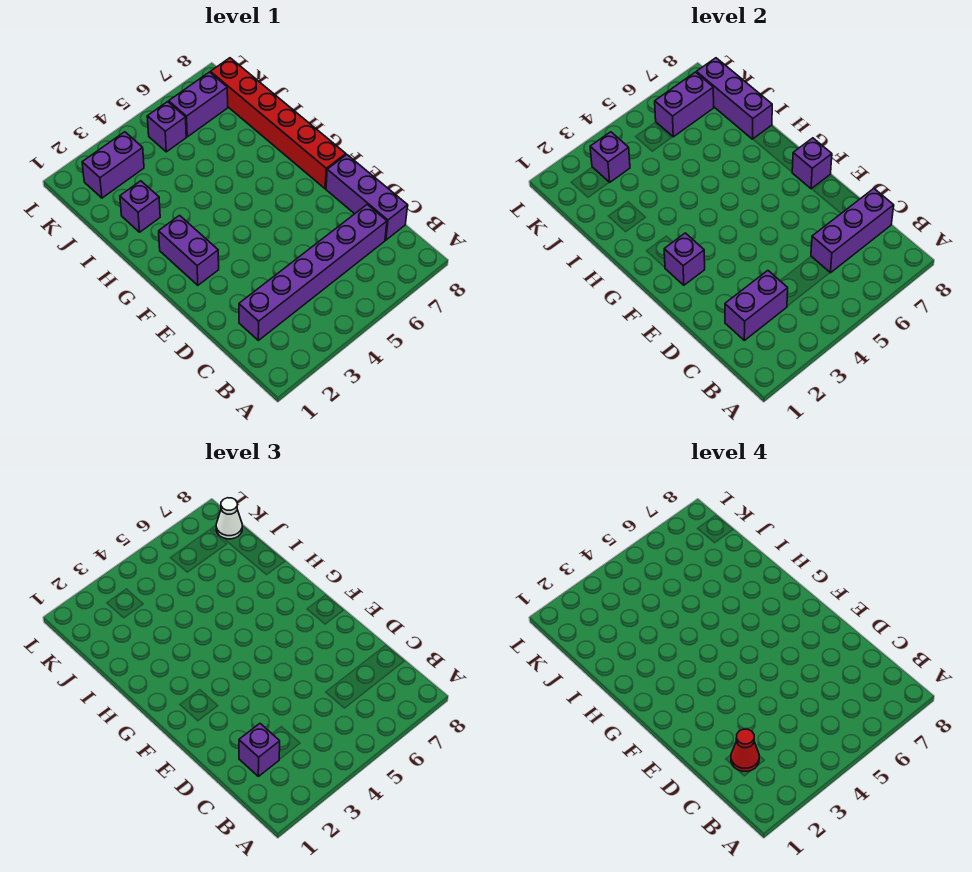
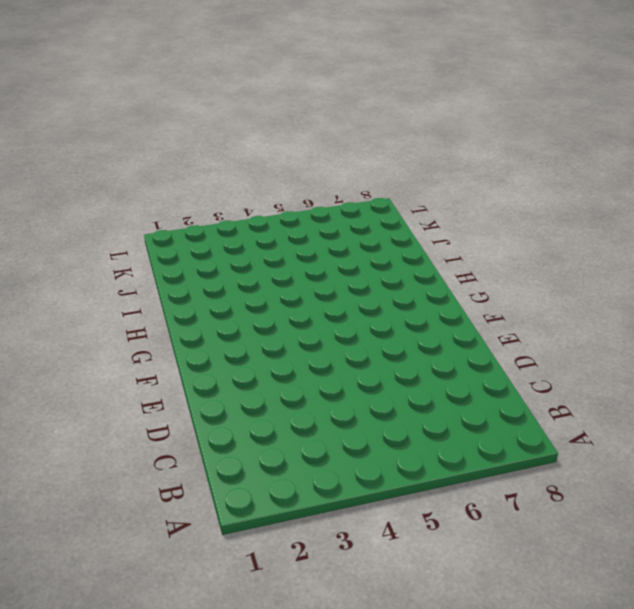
none -> purple 1x6 brick [239,205,387,340]
none -> purple 1x3 brick [326,155,408,240]
none -> purple 1x2 brick [159,216,219,285]

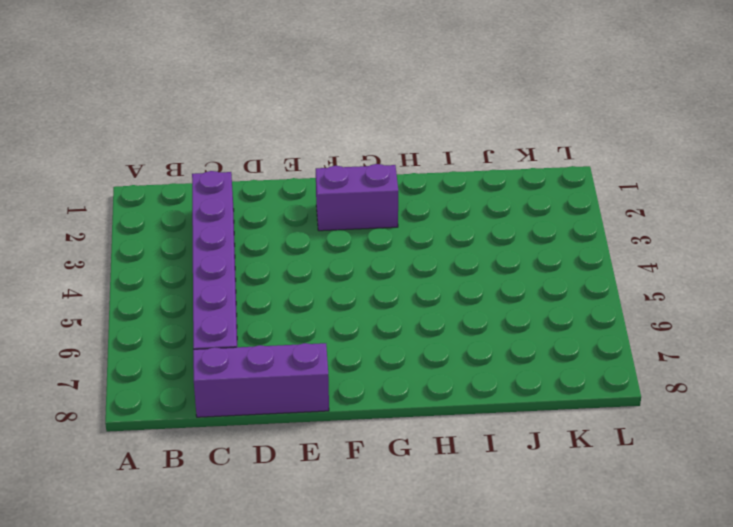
none -> red 1x6 brick [210,58,346,189]
none -> purple 1x1 brick [120,181,160,232]
none -> purple 1x2 brick [82,132,144,198]

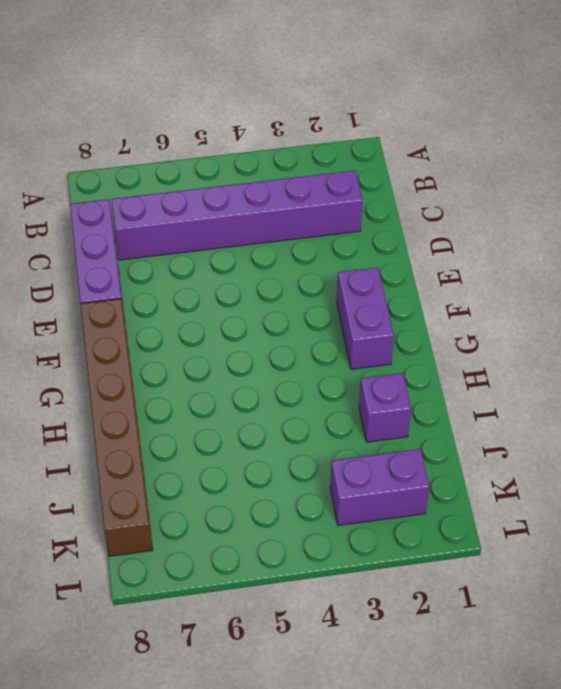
brown 1x6 brick [81,299,153,556] -> red 1x6 brick [210,58,346,189]
none -> purple 1x1 brick [147,102,186,152]
none -> purple 1x2 brick [169,72,228,137]
none -> purple 1x2 brick [725,271,788,340]

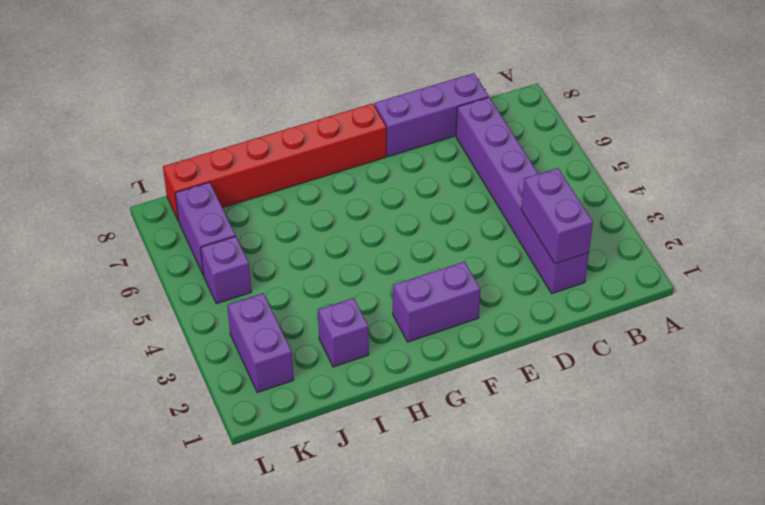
none -> purple 1x3 brick [811,189,894,273]
none -> purple 1x1 brick [664,233,705,285]
none -> purple 1x1 brick [792,138,832,189]

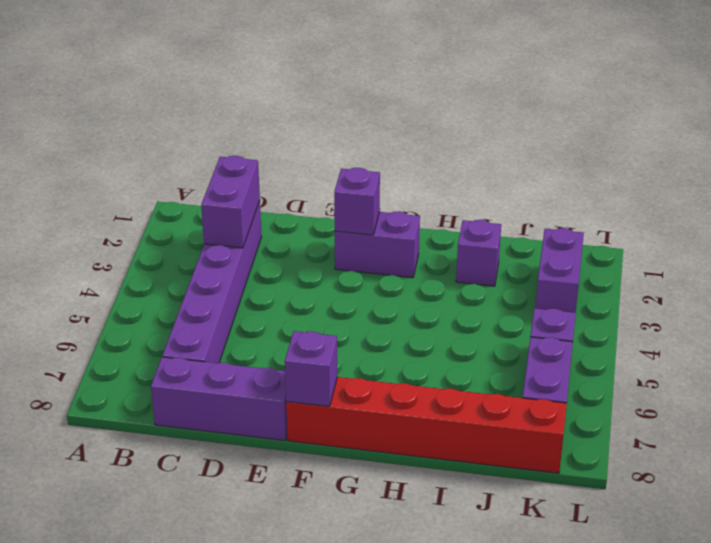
none -> purple 1x3 brick [811,189,894,273]
none -> purple 1x3 brick [696,58,772,139]
none -> purple 1x1 brick [590,132,630,182]

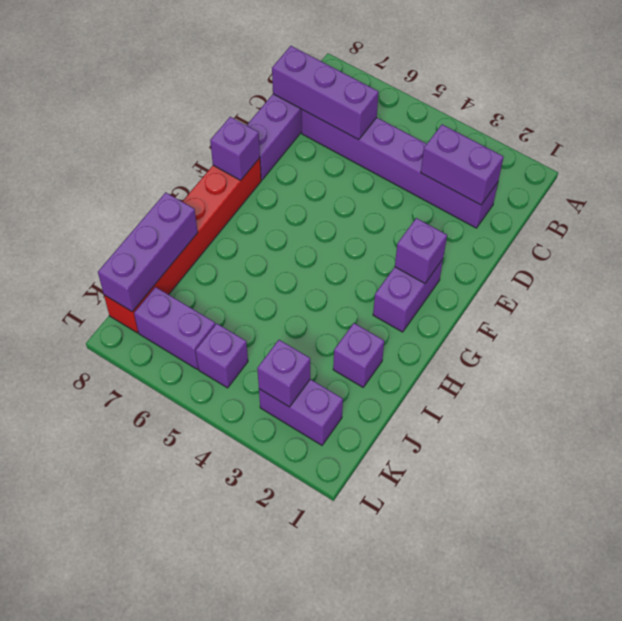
none -> purple 1x2 brick [655,72,714,137]
none -> purple 1x1 brick [239,724,280,776]
none -> white 1x1 cone [216,498,242,539]

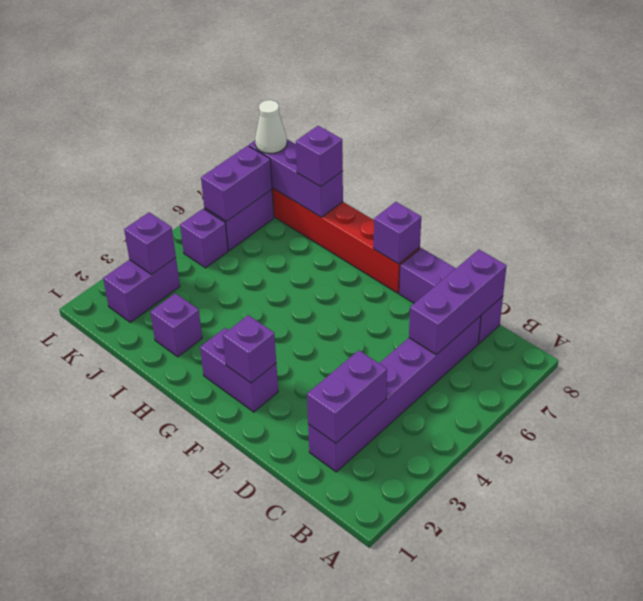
purple 1x1 brick [296,126,343,187] -> purple 1x1 brick moved to [239,724,280,776]
none -> red 1x1 cone [731,729,759,771]

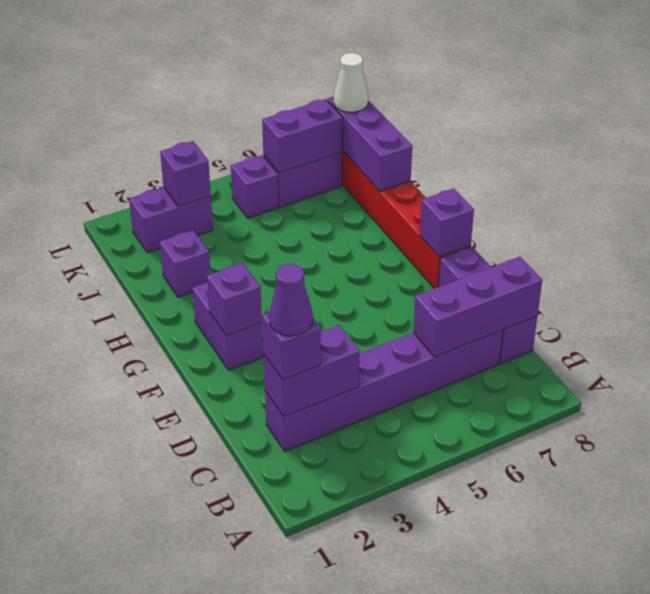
purple 1x1 cone [269,264,313,336] -> red 1x1 cone [731,729,759,771]

